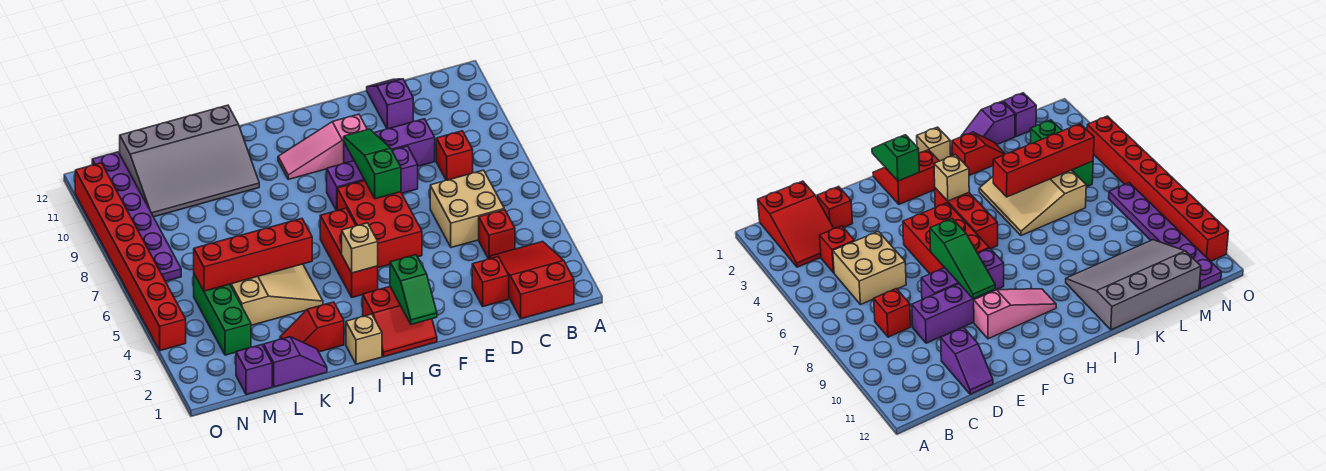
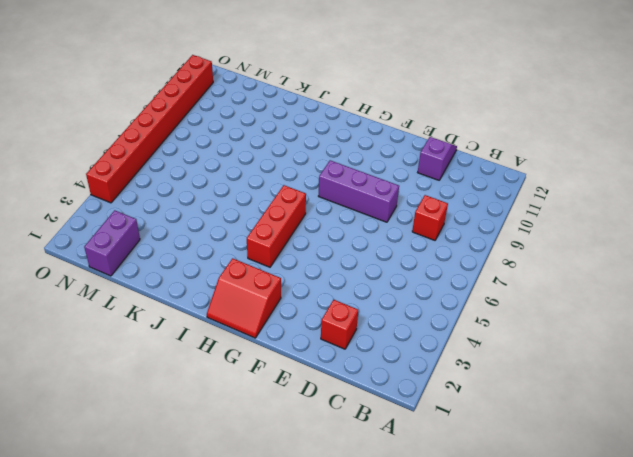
purple 1x2 brick [84,210,140,276] -> purple 1x1 brick [236,345,272,395]
none -> red 2x3 slope [489,242,574,319]
none -> red 1x1 brick [479,210,515,259]
none -> tan 2x2 brick [430,170,504,248]

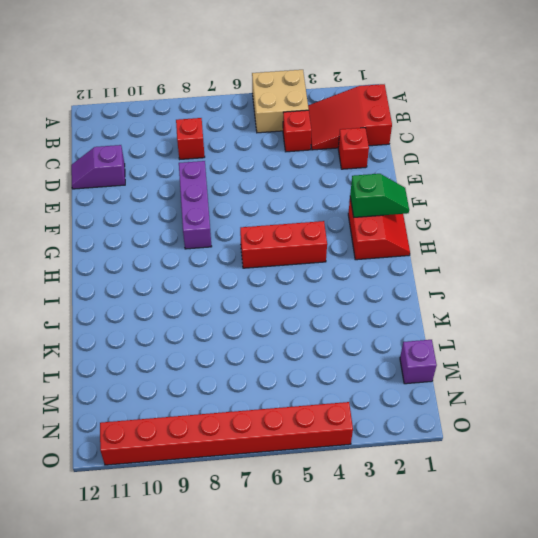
tan 2x2 brick [252,70,309,133] -> tan 2x2 brick moved to [430,170,504,248]
none -> purple 1x3 brick [344,119,435,166]
none -> red 2x3 brick [337,180,422,268]
none -> pink 1x3 slope [278,114,367,179]

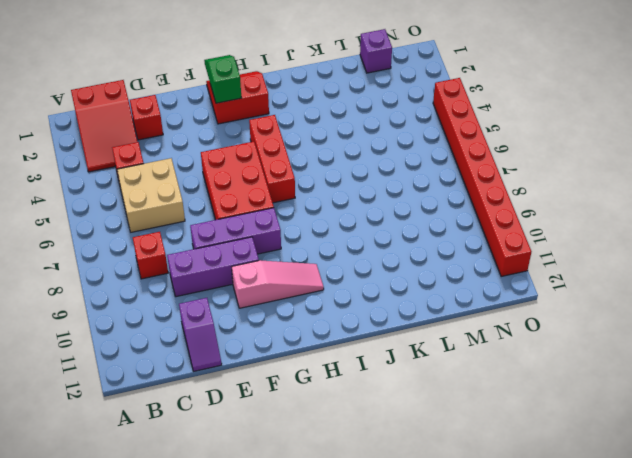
none -> tan 1x1 brick [346,314,382,364]
none -> red 1x2 slope [280,302,344,352]
none -> tan 3x3 slope [230,264,323,325]

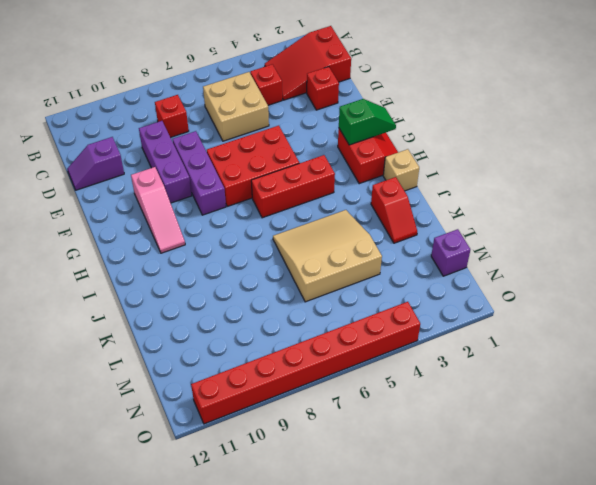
none -> grey 3x4 slope [120,105,259,217]
none -> purple 1x2 slope [264,337,327,387]
none -> green 1x3 brick [194,274,251,355]

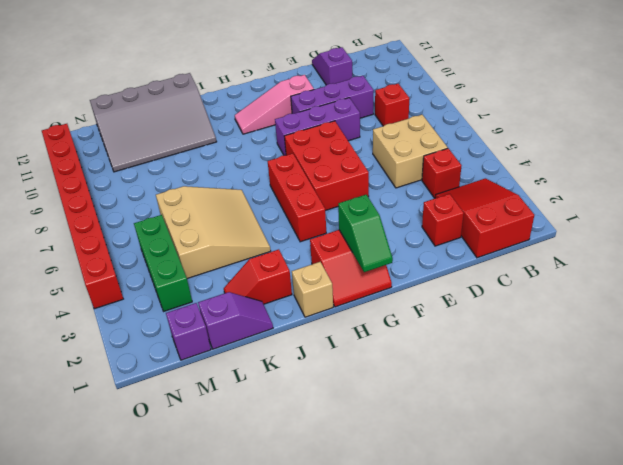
none -> purple 1x6 plate [92,152,181,281]
none -> green 1x3 slope [344,129,401,199]
none -> tan 1x1 brick [342,223,378,273]

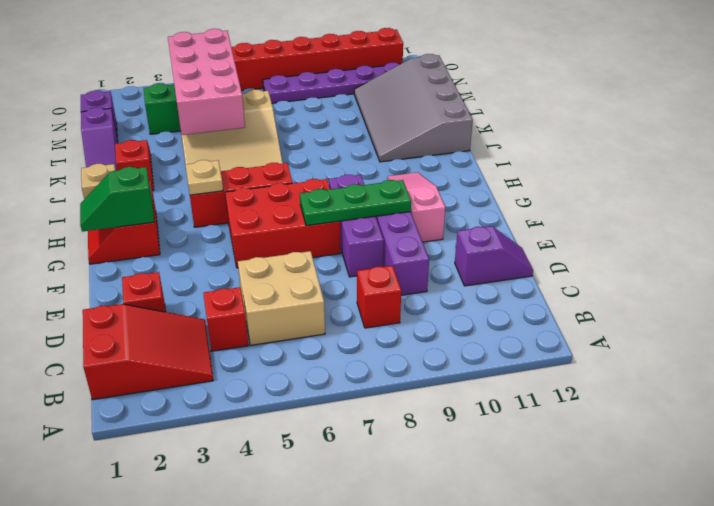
green 1x3 plate [300,180,411,226] -> green 1x3 slope [344,129,401,199]
tan 1x1 plate [185,160,223,195] -> tan 1x1 brick [342,223,378,273]
pink 2x4 brick [168,29,245,135] -> red 1x4 brick [194,219,312,291]

